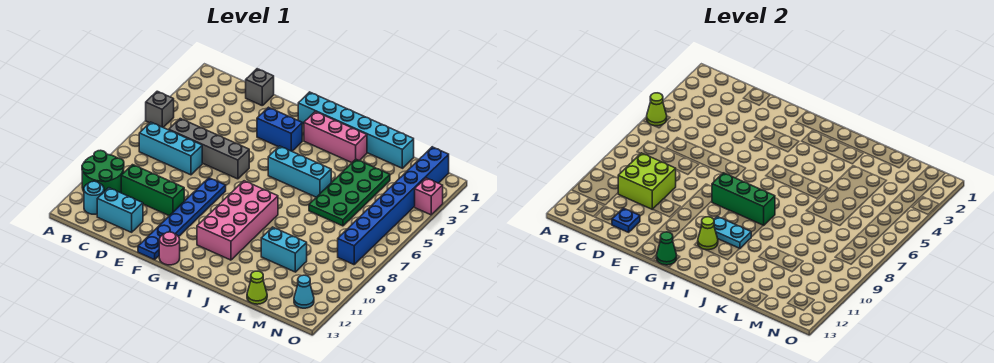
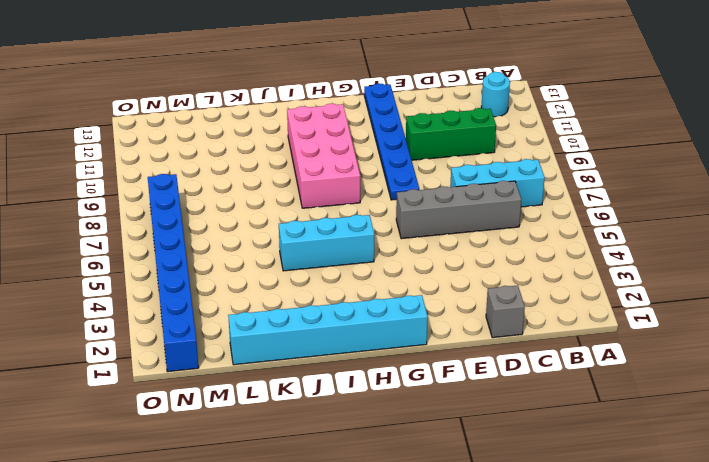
none -> grey 1x1 brick [146,91,174,127]
none -> green 2x2 round brick [82,150,124,193]
none -> cyan 1x2 brick [97,188,143,232]

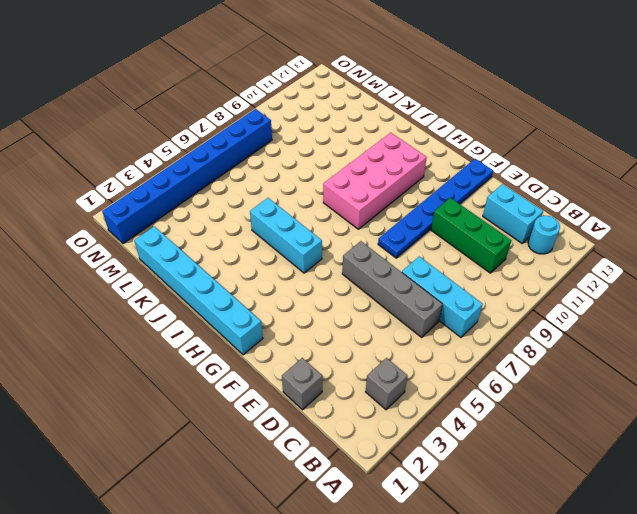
grey 1x1 brick [366,358,408,410] -> grey 1x1 brick moved to [146,91,174,127]
none -> green 2x2 round brick [82,150,124,193]
none -> blue 1x2 brick [257,107,302,151]
none -> pink 1x1 round brick [159,232,180,265]

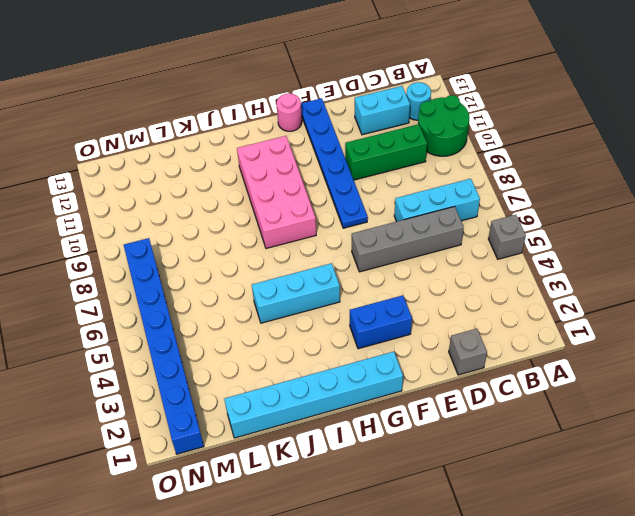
none -> pink 1x3 brick [304,111,367,163]
none -> green 2x4 plate [309,159,390,226]
none -> cyan 1x2 brick [261,227,307,272]

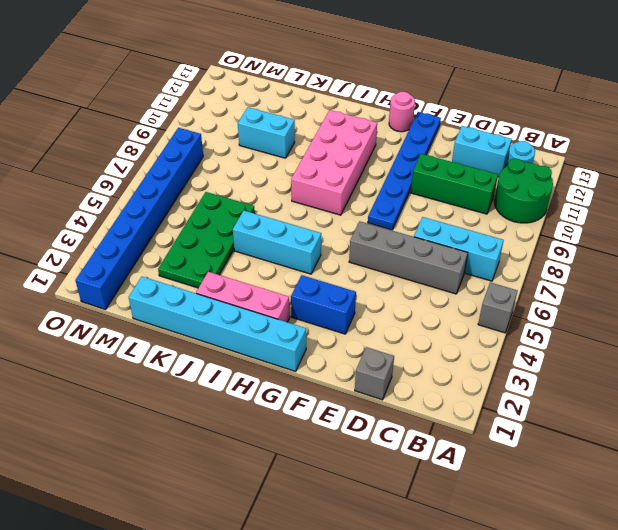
none -> lime 1x1 cone [247,271,267,304]
none -> cyan 1x1 cone [294,275,314,308]
none -> pink 1x1 brick [415,178,443,215]

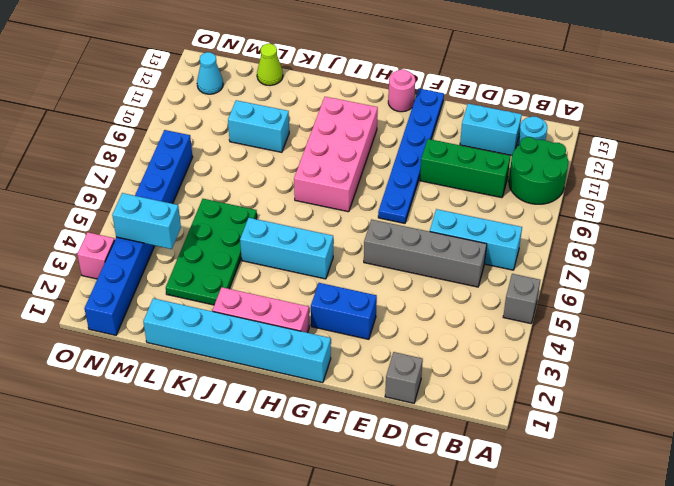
cyan 1x2 brick [112,193,181,249] -> none
none -> lime 1x1 cone [647,93,667,126]
none -> lime 2x2 brick [618,153,676,209]
none -> blue 1x1 plate [612,208,640,232]

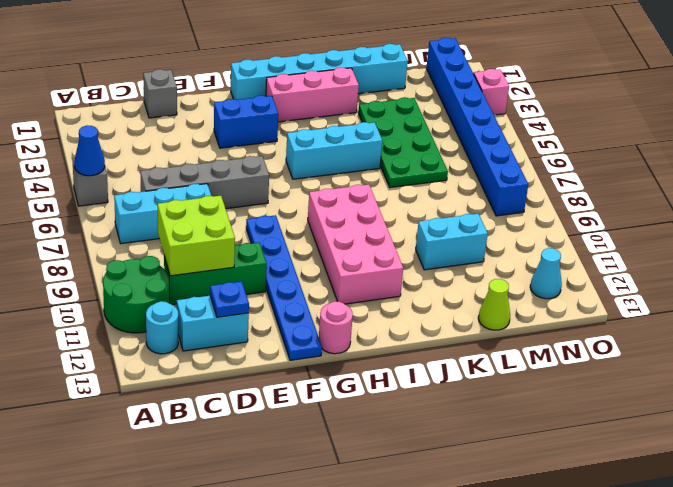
blue 1x1 cone [74,126,105,176] -> lime 1x1 cone [647,93,667,126]
none -> green 1x3 brick [712,173,775,226]
none -> green 1x1 cone [656,232,677,265]
none -> cyan 1x2 plate [714,217,751,249]

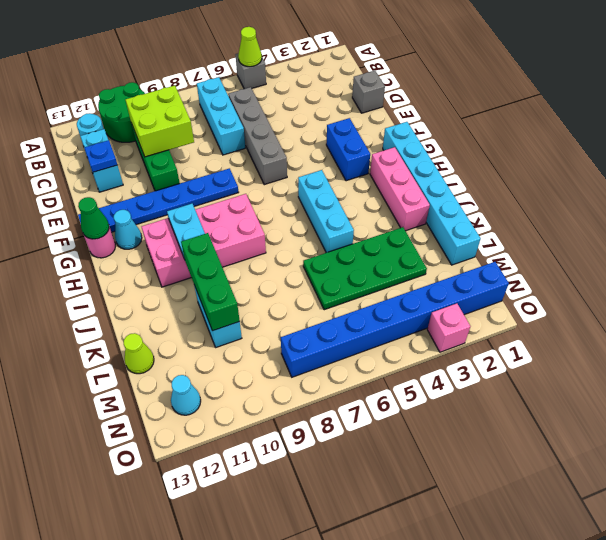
cyan 1x1 cone [114,210,142,249] -> none
green 1x3 brick [181,233,240,331] -> green 1x3 brick moved to [712,173,775,226]
none -> lime 1x1 cone [698,217,718,250]

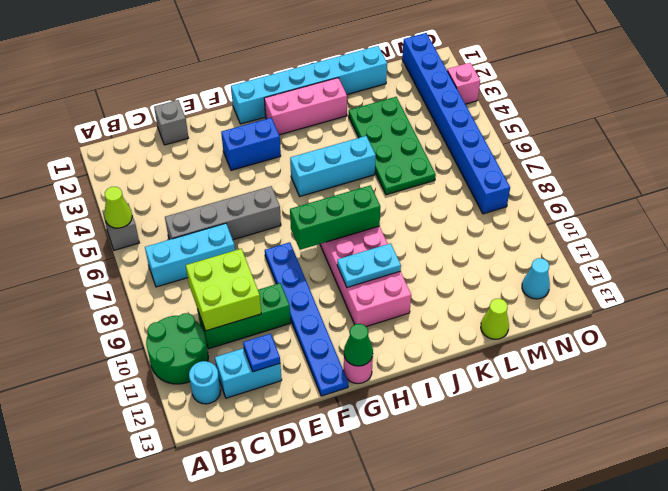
none -> cyan 1x2 brick [261,227,307,272]
none -> lime 1x1 cone [698,217,718,250]

